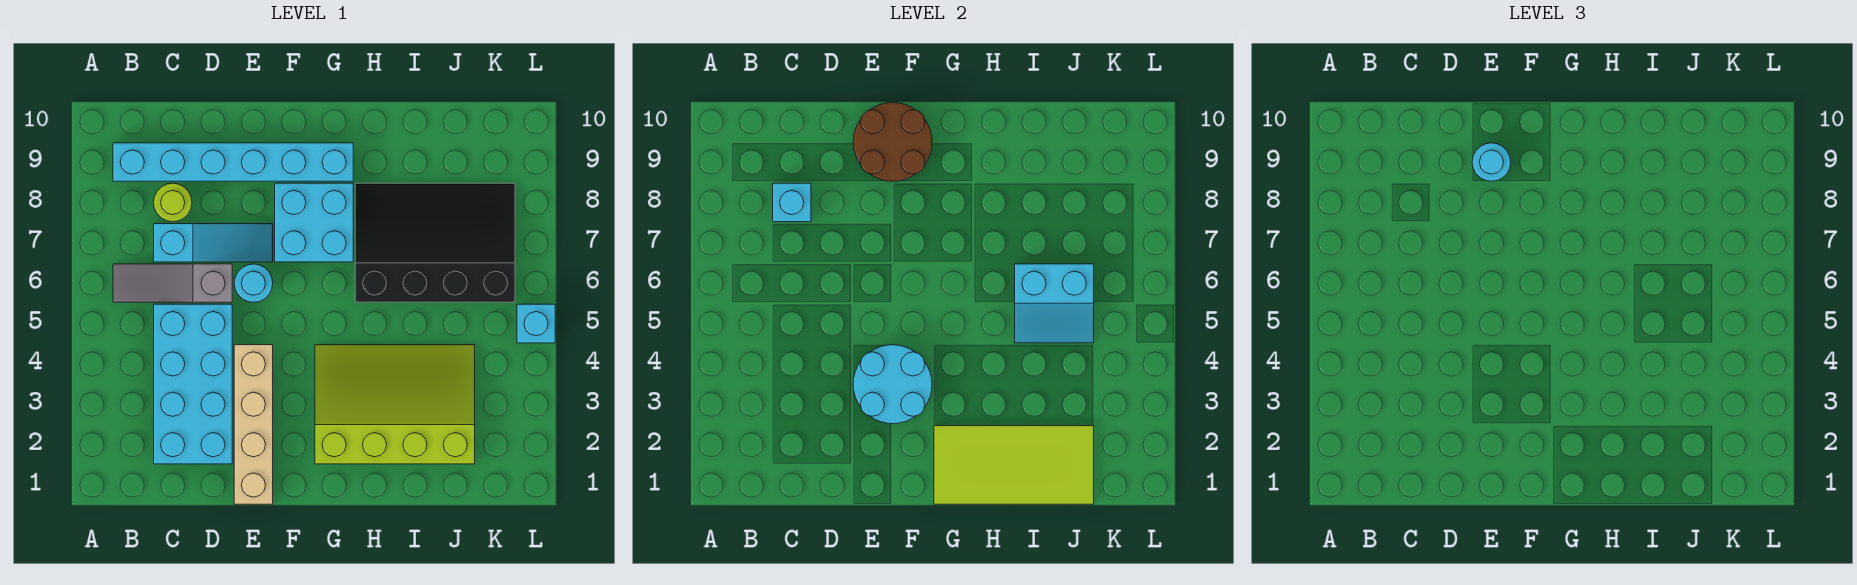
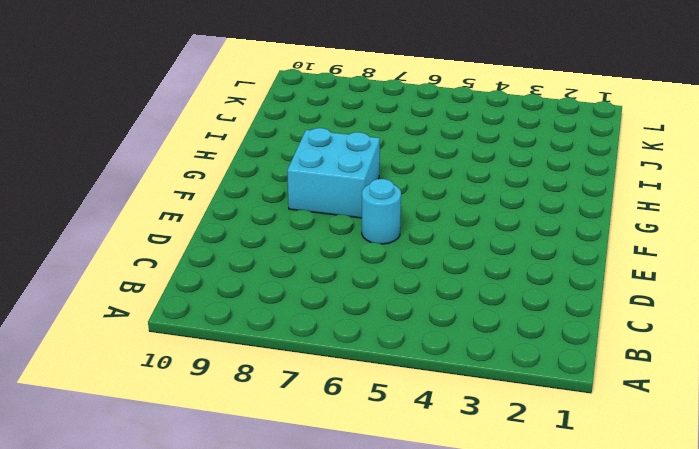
none -> grey 1x3 slope [113,264,232,302]
none -> cyan 1x6 brick [113,143,353,181]
none -> cyan 2x4 brick [154,304,232,464]

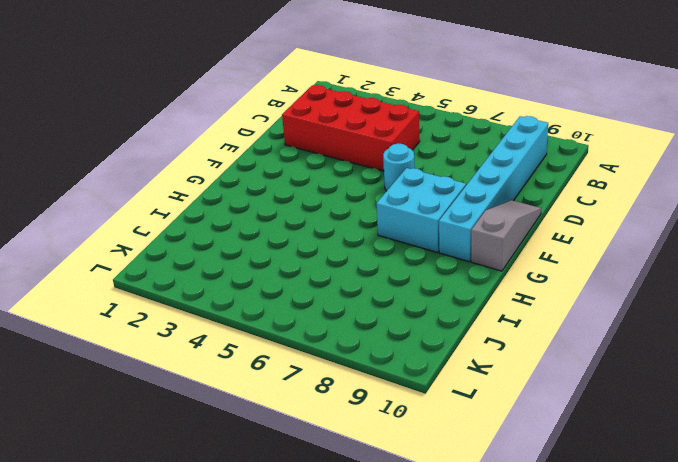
red 2x4 brick [282,85,420,171] -> cyan 2x4 brick [154,304,232,464]
grey 1x3 slope [471,200,541,271] -> grey 1x3 slope moved to [113,264,232,302]
none -> cyan 1x3 slope [154,224,273,262]
none -> lime 1x1 round brick [154,183,192,222]
none -> tan 1x4 brick [234,345,273,504]

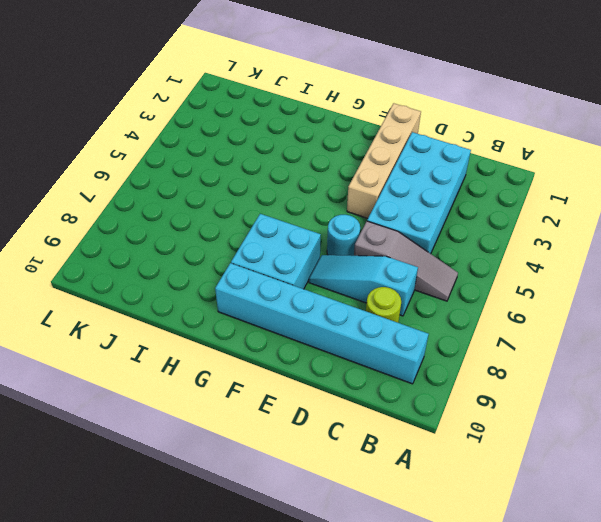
none -> lime 3x4 slope [315,345,475,464]
none -> black 3x4 slope [355,183,515,302]
none -> cyan 1x1 brick [517,304,555,343]

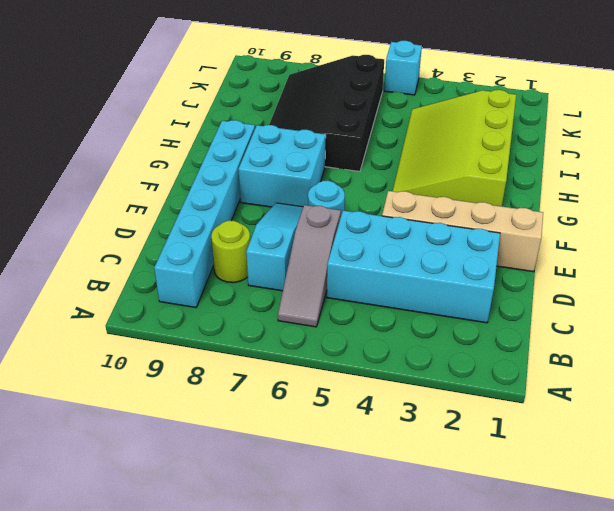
none -> cyan 1x1 brick [773,183,811,222]
none -> cyan 2x2 round brick [853,345,932,424]
none -> brown 2x2 round brick [853,103,932,181]

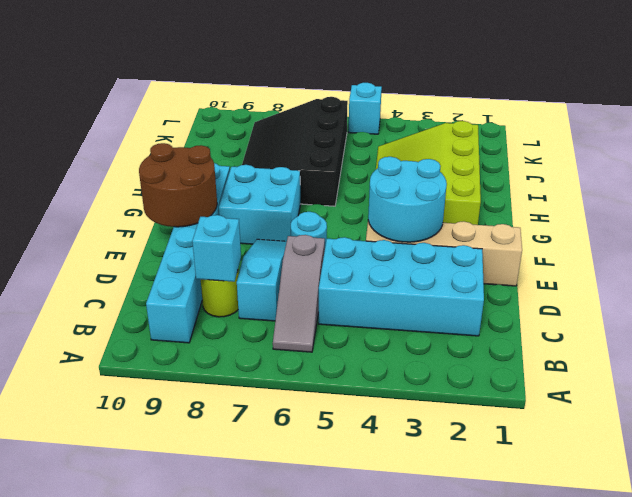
none -> lime 2x4 tile [934,426,1094,504]
none -> cyan 2x2 slope [1015,264,1094,343]
none -> cyan 1x1 round brick [1472,143,1511,181]

